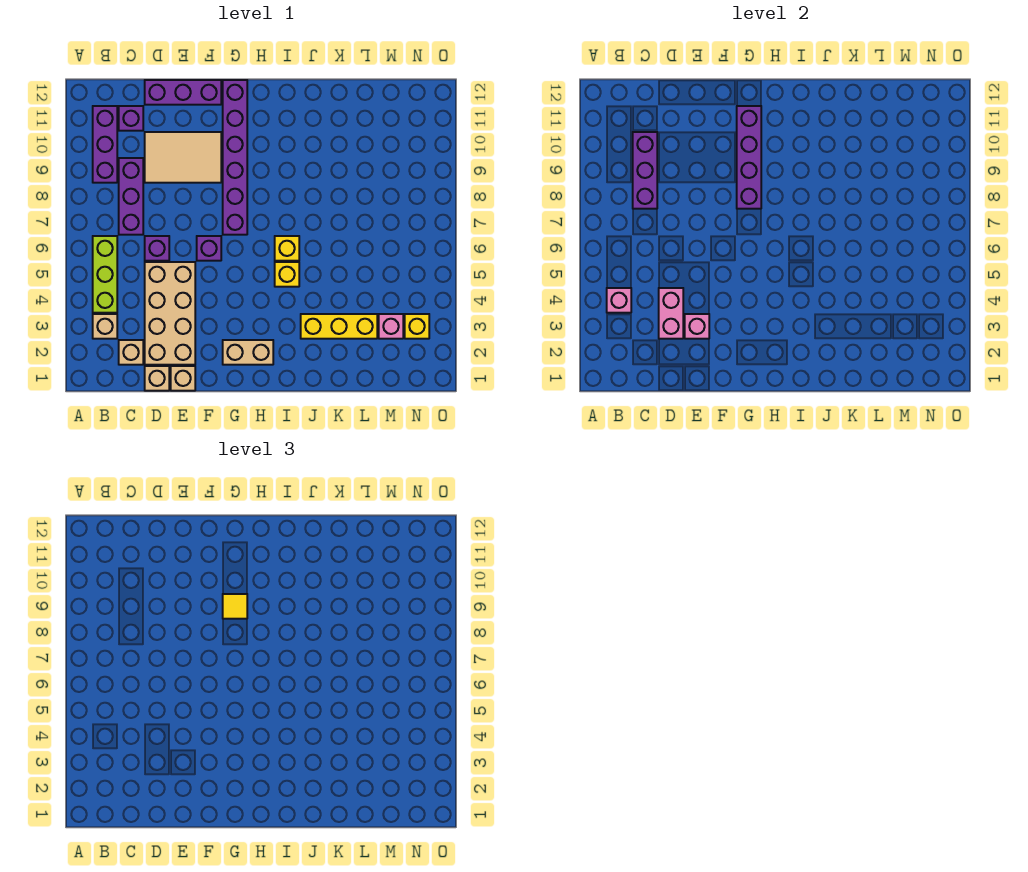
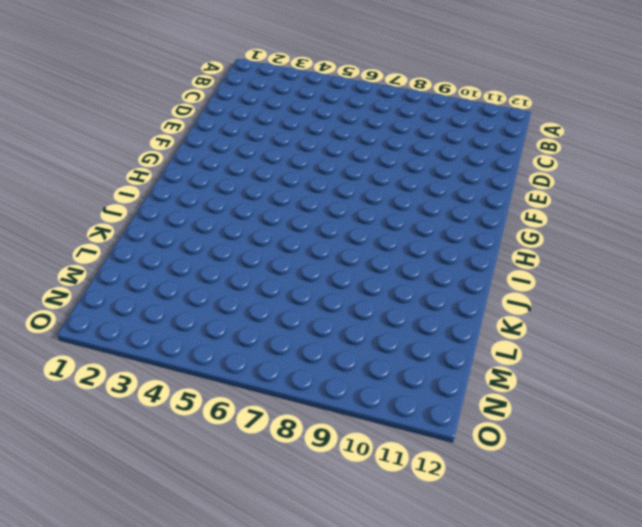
none -> tan 1x1 brick [93,314,117,339]
none -> lime 1x3 brick [93,236,117,313]
none -> purple 1x3 brick [93,106,117,183]

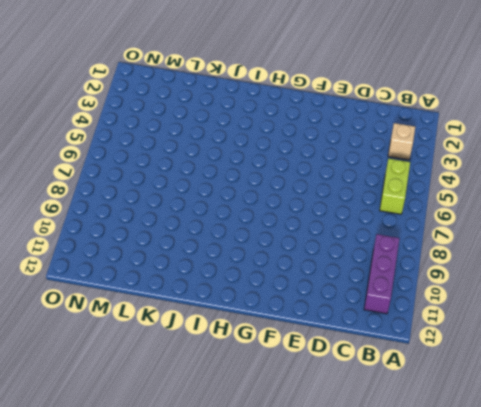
lime 1x2 brick [380,159,410,214] -> lime 1x3 brick [93,236,117,313]
none -> tan 1x1 brick [119,340,143,365]
none -> purple 1x3 brick [119,158,143,235]
none -> purple 1x1 brick [119,106,143,131]

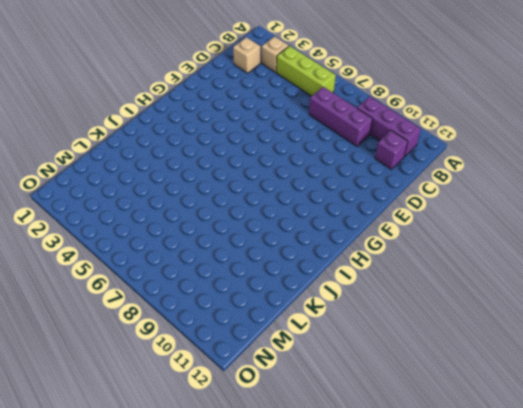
none -> tan 1x1 brick [145,366,169,391]
none -> tan 2x4 brick [145,262,195,365]
none -> purple 1x1 brick [145,236,169,261]

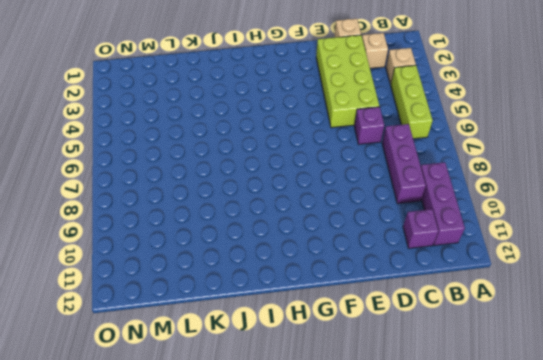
lime 2x4 brick [316,35,379,128] -> tan 2x4 brick [145,262,195,365]
none -> tan 2x3 tile [145,132,221,183]
none -> purple 1x3 brick [145,80,221,105]
none -> tan 1x1 brick [171,366,195,391]

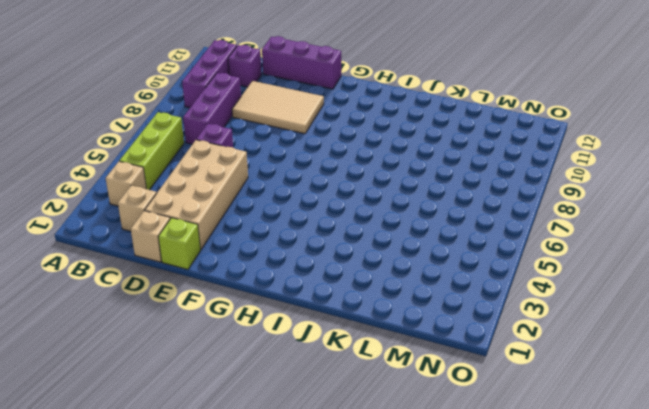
lime 1x1 brick [158,218,201,270] -> tan 1x1 brick [171,366,195,391]
none -> purple 1x1 brick [197,236,221,261]
none -> tan 1x2 brick [223,340,273,365]
none -> purple 1x6 brick [223,80,247,235]

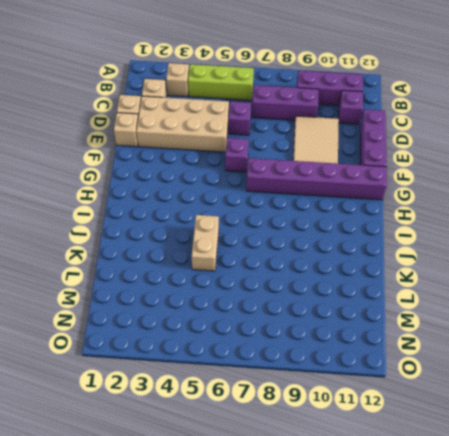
tan 1x2 brick [192,215,219,271] -> tan 1x2 brick moved to [223,340,273,365]
none -> yellow 1x1 brick [275,262,299,287]
none -> yellow 1x1 brick [275,236,299,261]
none -> yellow 1x3 brick [301,314,377,339]

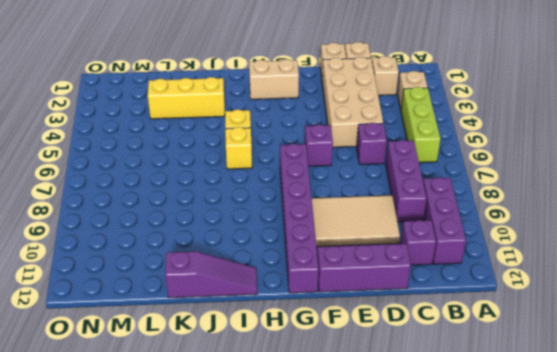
purple 1x3 slope [165,251,257,298] -> none
none -> pink 1x1 brick [379,314,403,339]
none -> yellow 1x1 brick [405,314,429,339]
none -> pink 1x1 brick [607,288,631,313]

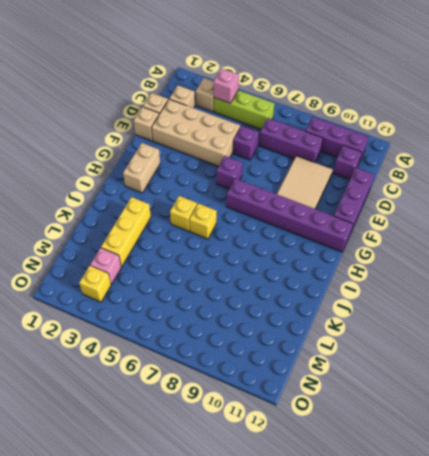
none -> purple 1x3 brick [633,132,657,209]
none -> pink 1x2 brick [659,288,683,339]
none -> pink 1x1 brick [685,314,709,339]

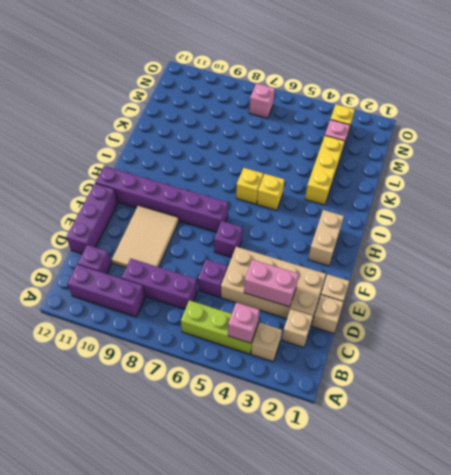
pink 1x1 brick [249,84,275,118] -> pink 1x1 brick moved to [685,314,709,339]
none -> purple 1x3 brick [633,132,657,209]
none -> purple 1x4 brick [737,106,761,209]
none -> yellow 1x1 tile [223,594,247,619]

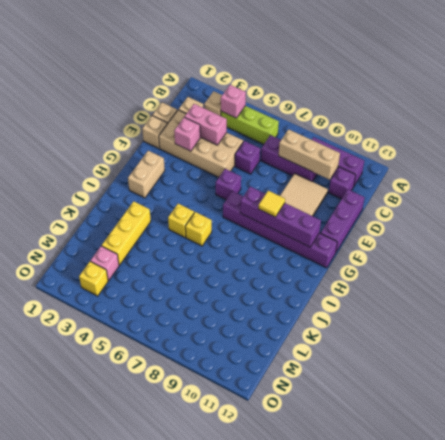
tan 1x3 brick [279,129,340,180] -> purple 1x3 brick [633,132,657,209]

